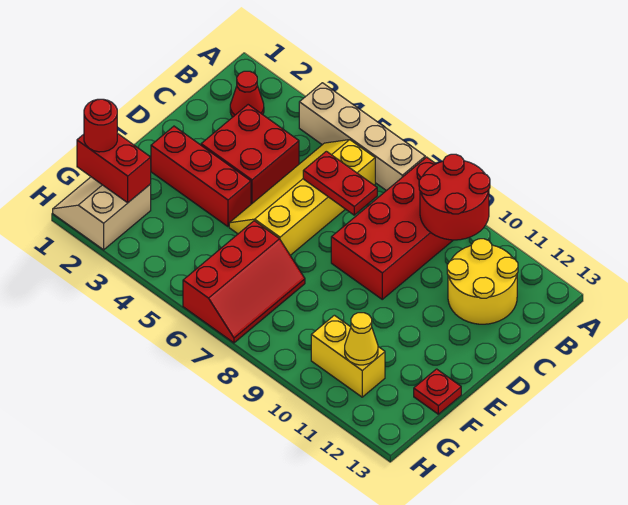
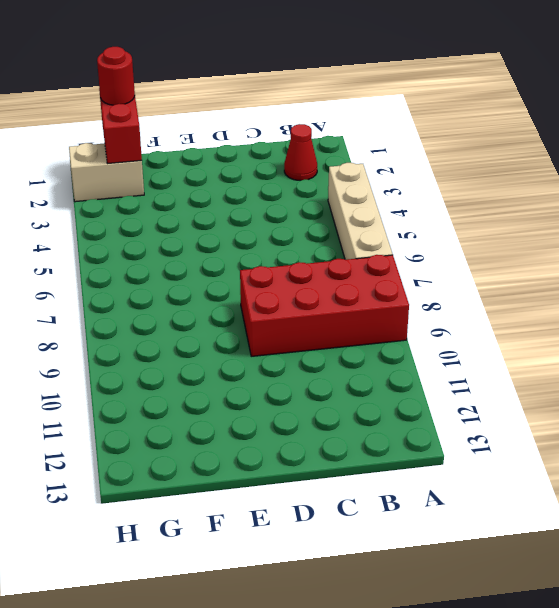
none -> yellow 2x4 slope [229,140,375,255]
none -> yellow 2x2 round brick [447,239,518,324]
none -> red 2x2 brick [201,105,299,204]

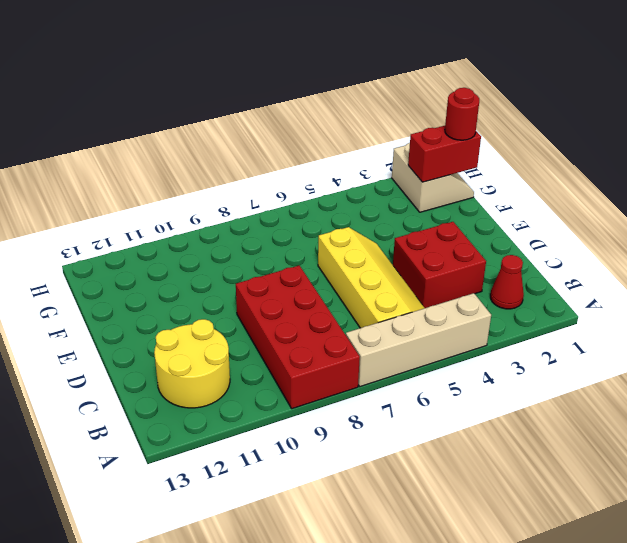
none -> red 1x3 brick [151,126,251,227]
none -> red 2x3 slope [183,221,305,343]
none -> red 1x1 plate [414,369,461,414]

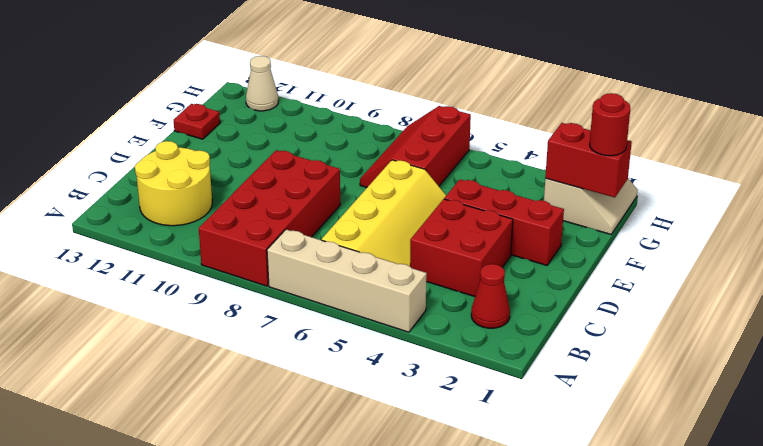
tan 1x1 cone [246,56,278,111] -> none
none -> yellow 1x2 brick [311,315,385,397]
none -> red 2x2 round brick [419,154,490,240]
none -> red 1x2 plate [303,151,377,215]

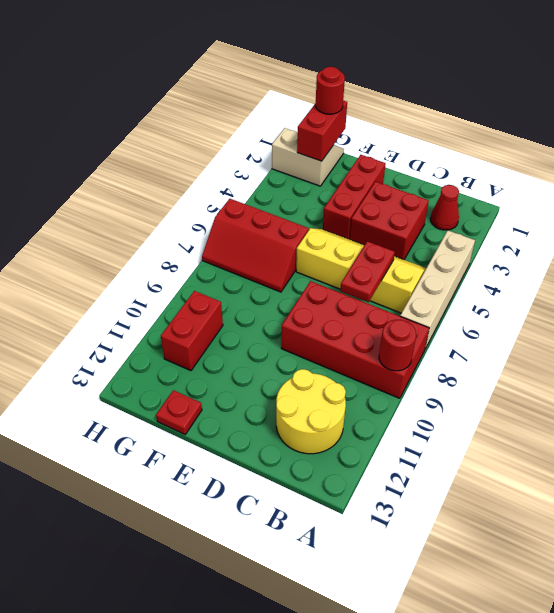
red 1x1 round brick [379,320,416,371] -> red 2x2 round brick [419,154,490,240]
red 1x2 brick [161,291,223,371] -> yellow 1x2 brick [311,315,385,397]
none -> yellow 1x1 cone [345,313,378,365]

